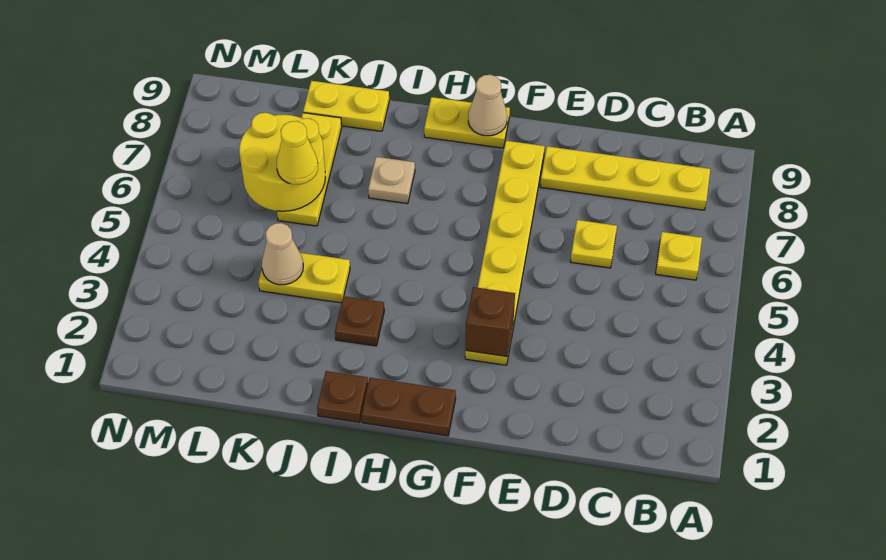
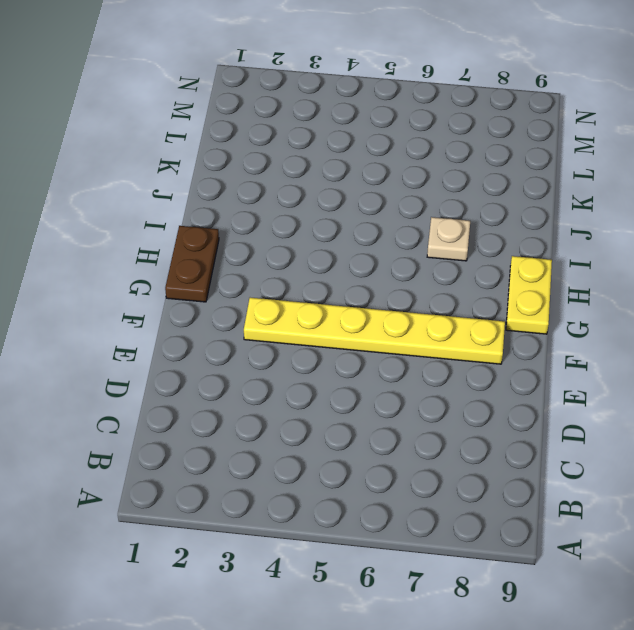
none -> yellow 1x1 plate [656,232,702,280]
none -> yellow 1x4 plate [540,146,710,210]
none -> yellow 1x1 plate [571,220,617,268]

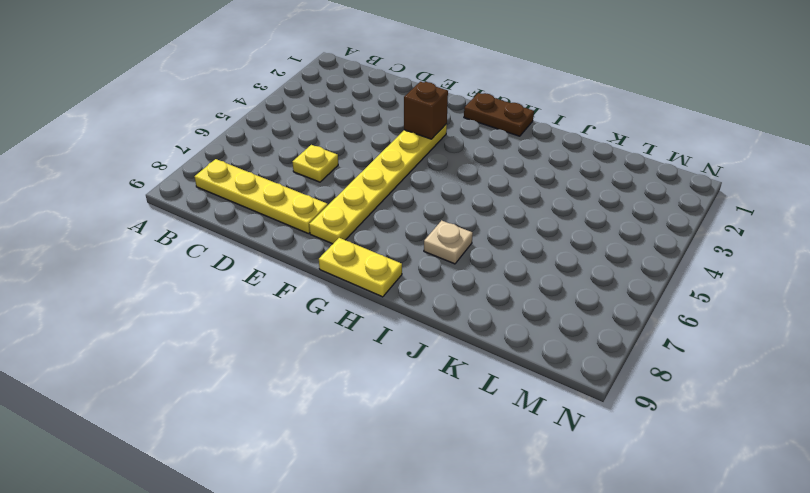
none -> yellow 1x1 plate [656,232,702,280]
none -> brown 1x1 plate [317,371,368,422]
none -> brown 1x1 plate [335,296,384,346]

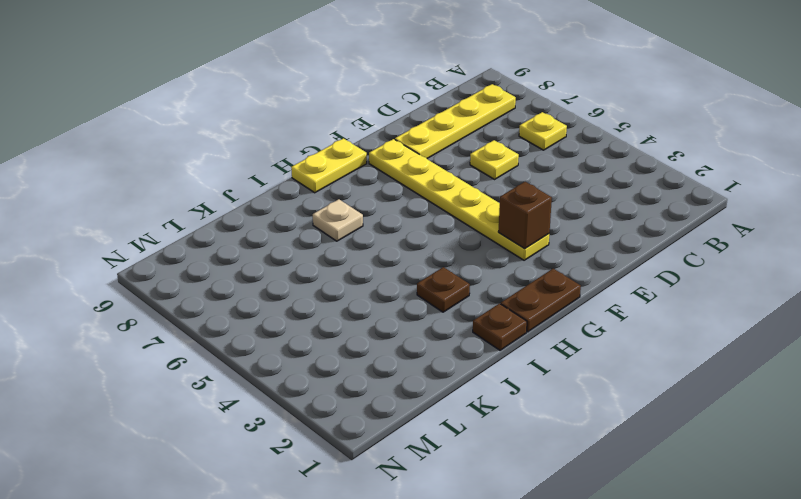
none -> yellow 1x2 plate [258,253,350,303]
none -> yellow 1x2 plate [303,81,389,131]
none -> yellow 1x3 plate [277,113,342,226]

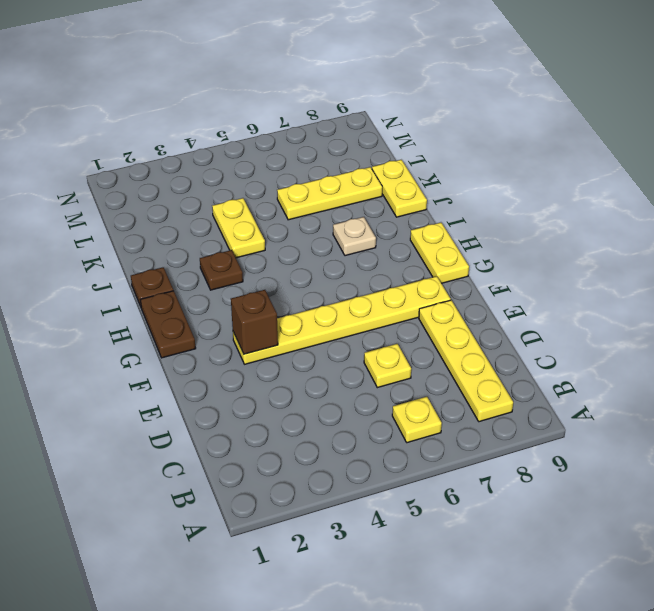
none -> tan 1x1 cone [468,75,507,136]
none -> tan 1x1 cone [262,223,303,285]
none -> yellow 2x2 round brick [239,113,325,211]

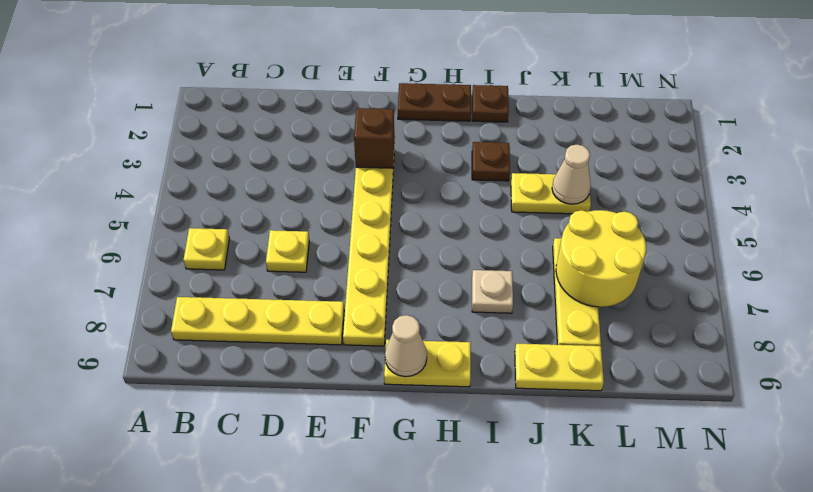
none -> yellow 1x1 cone [277,121,318,185]

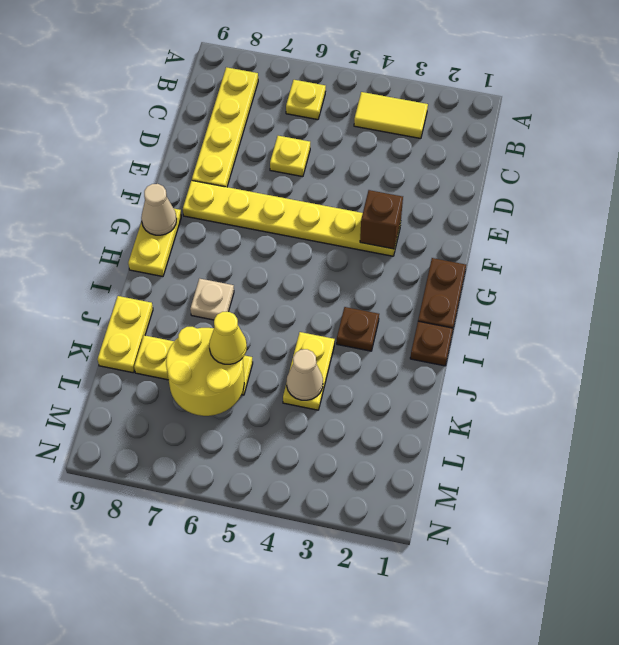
yellow 1x2 tile [354,92,428,139] -> none

